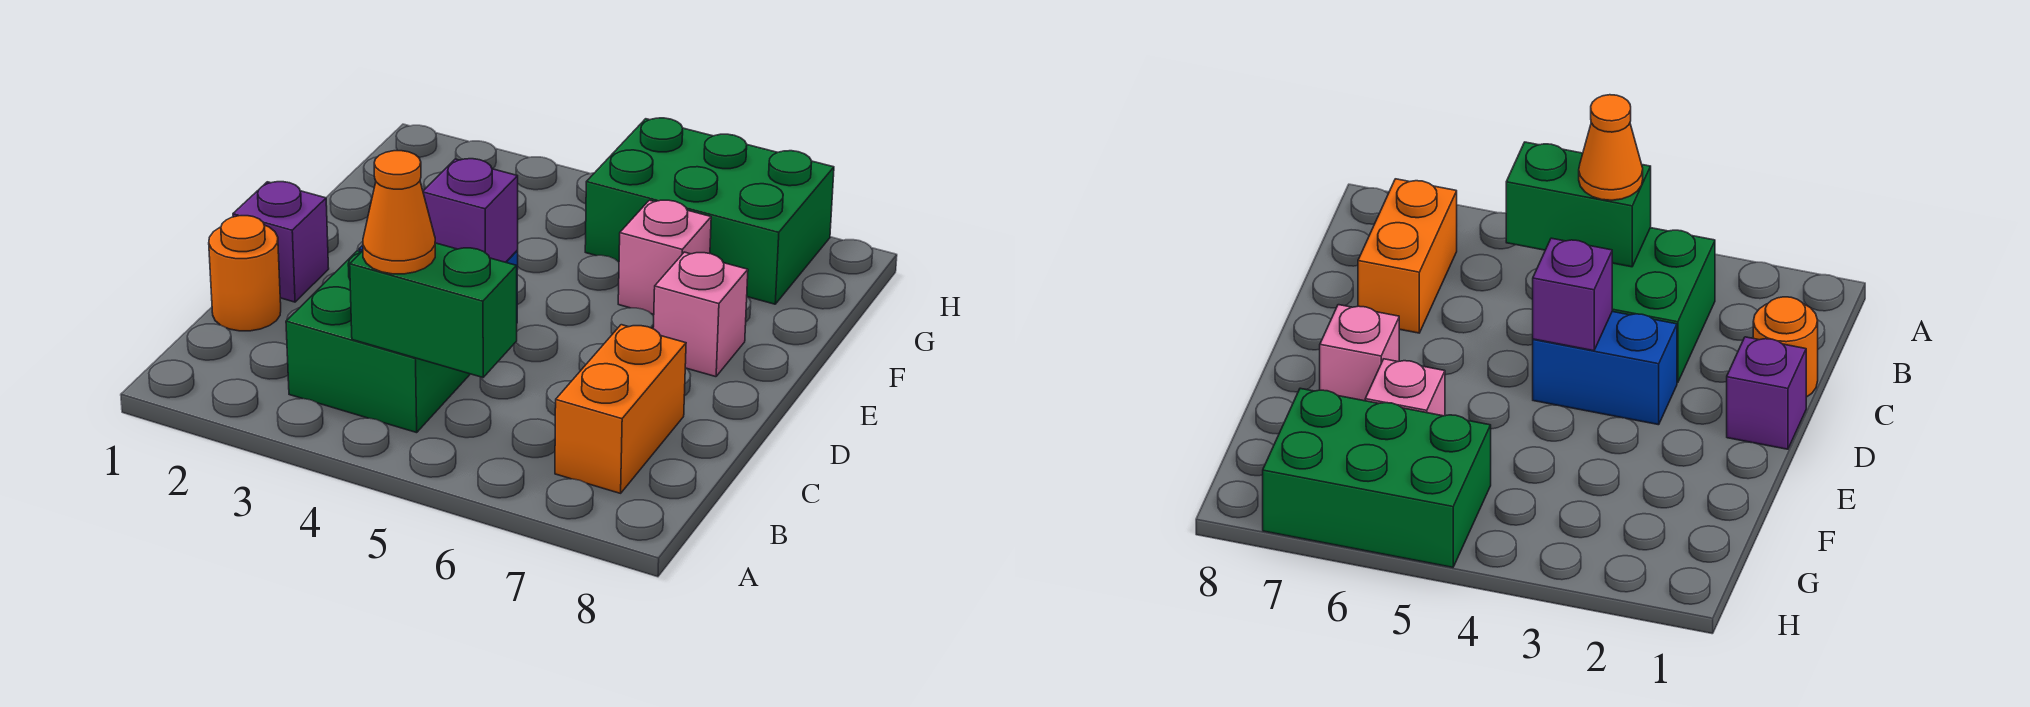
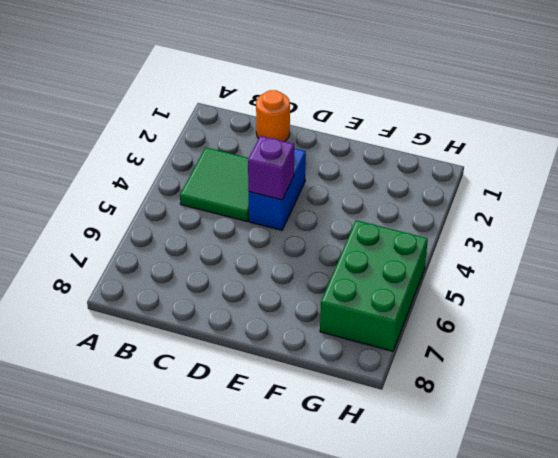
green 2x2 tile [180,147,249,221] -> green 2x2 brick [286,251,470,433]
none -> orange 1x2 brick [555,325,686,493]
none -> purple 1x1 brick [233,182,329,302]

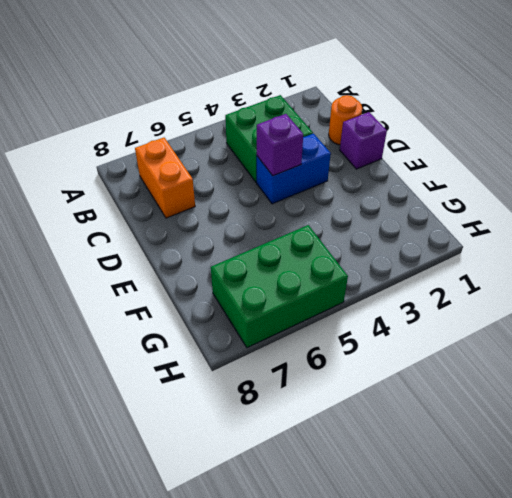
none -> pink 1x1 brick [653,252,748,377]
none -> pink 1x1 brick [618,200,711,314]

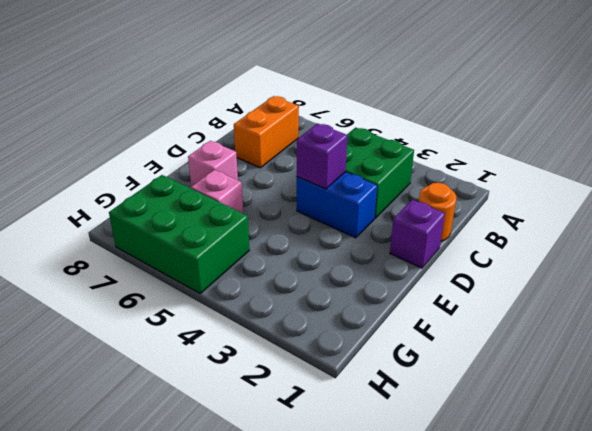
none -> green 1x2 brick [350,243,517,377]
none -> orange 1x1 cone [363,151,435,274]

